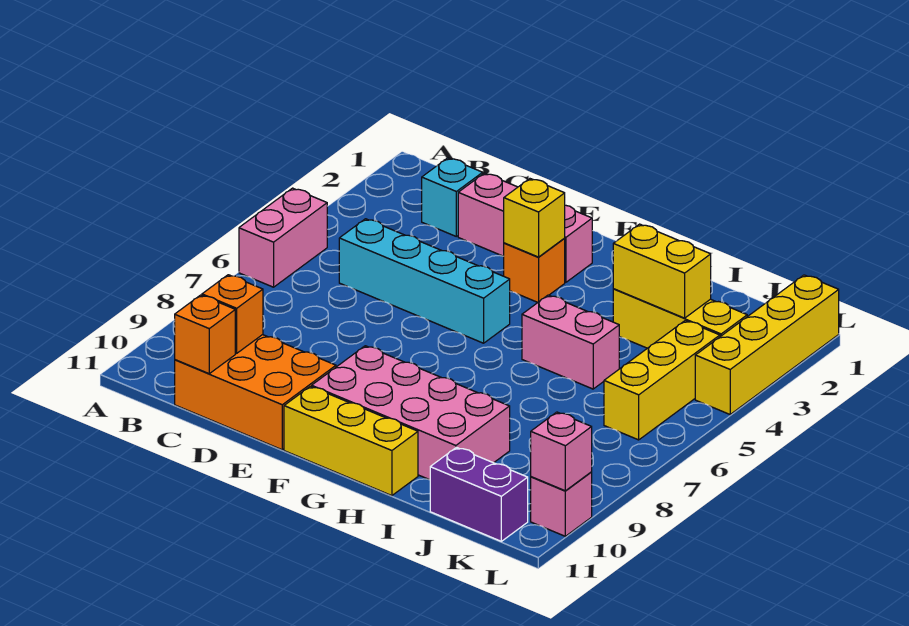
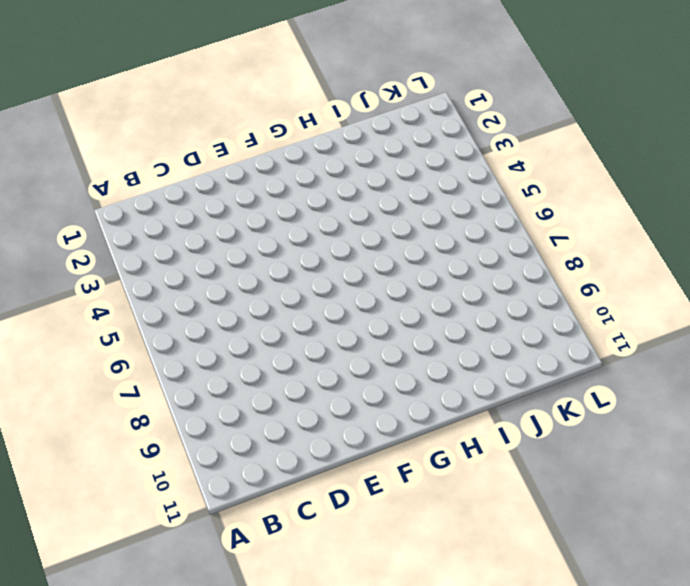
none -> pink 1x2 brick [239,188,327,287]
none -> cyan 1x1 brick [422,158,483,236]
none -> cyan 1x4 brick [339,219,510,343]

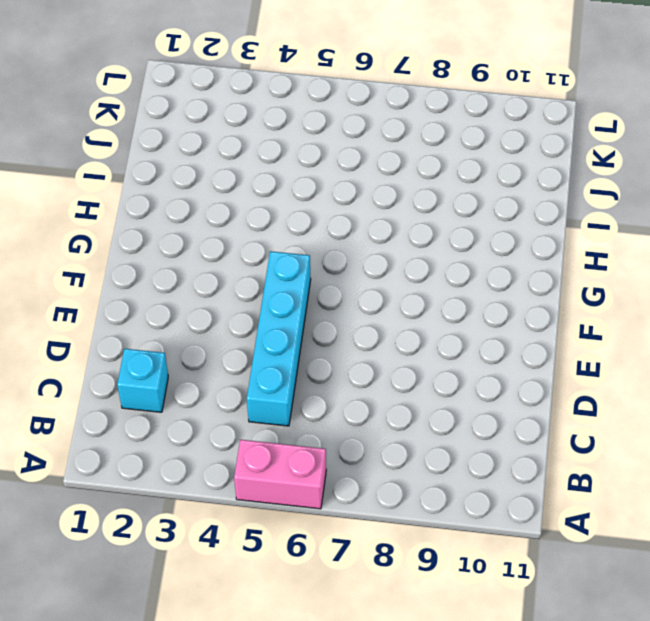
none -> orange 2x3 brick [175,335,336,450]
none -> pink 1x3 brick [458,173,592,282]
none -> orange 1x1 brick [504,239,565,303]

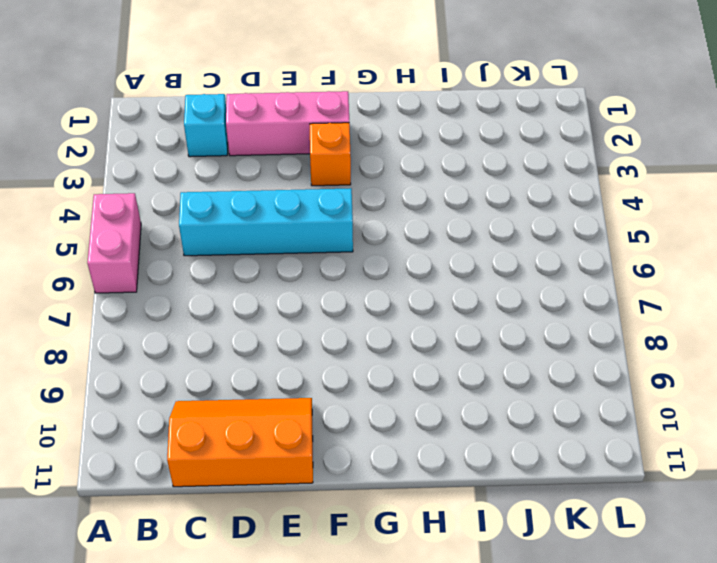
orange 2x3 slope [167,398,313,487] -> orange 2x3 brick [175,335,336,450]
none -> pink 2x4 brick [312,346,510,480]
none -> yellow 1x3 brick [284,386,418,496]
none -> pink 1x2 brick [522,295,619,389]

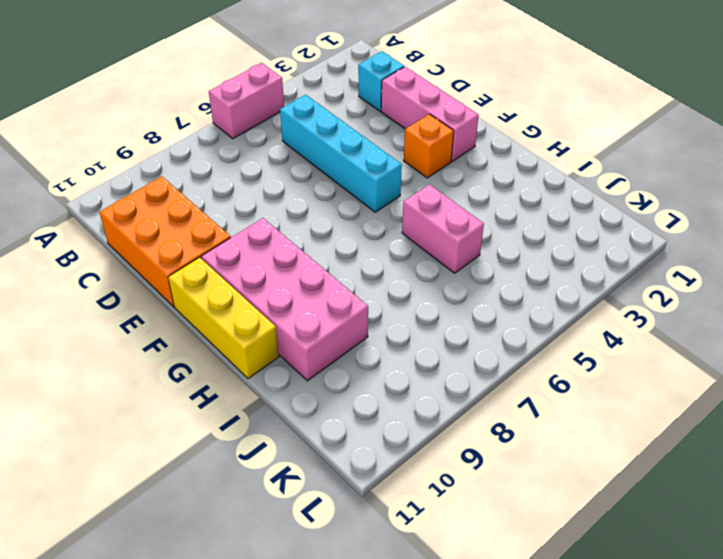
none -> yellow 1x3 brick [613,289,747,348]
none -> purple 1x2 brick [430,447,528,541]
none -> yellow 1x3 brick [604,321,720,440]

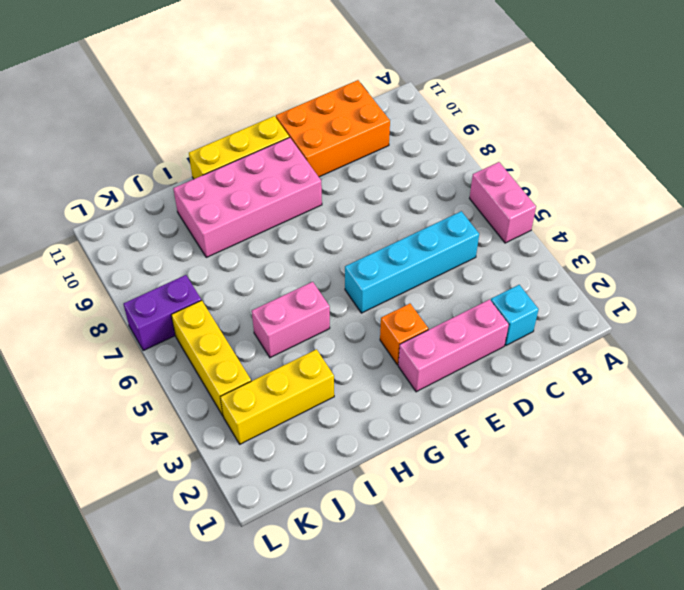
purple 1x2 brick [124,275,201,351] -> purple 1x2 brick moved to [430,447,528,541]
none -> yellow 1x4 brick [695,275,839,414]
none -> pink 1x1 brick [531,472,592,536]
none -> orange 1x1 brick [202,275,263,353]

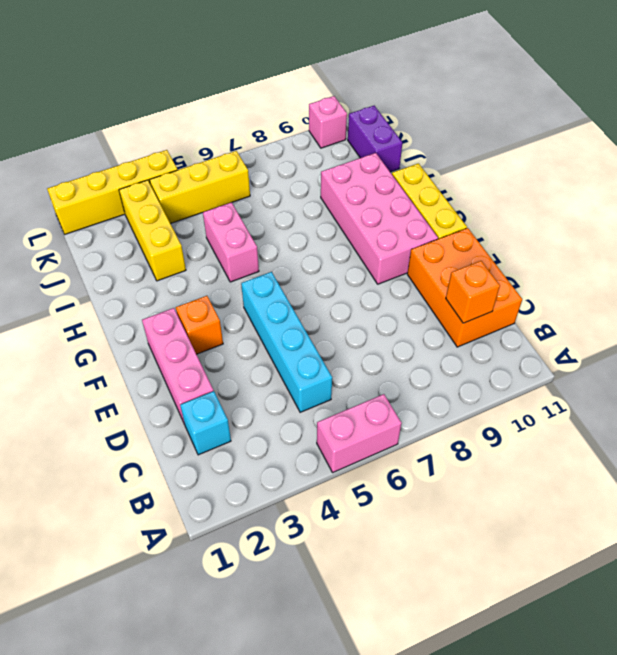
none -> orange 1x1 brick [175,295,235,374]
none -> yellow 1x1 brick [504,179,565,257]
none -> yellow 1x2 brick [613,224,711,318]

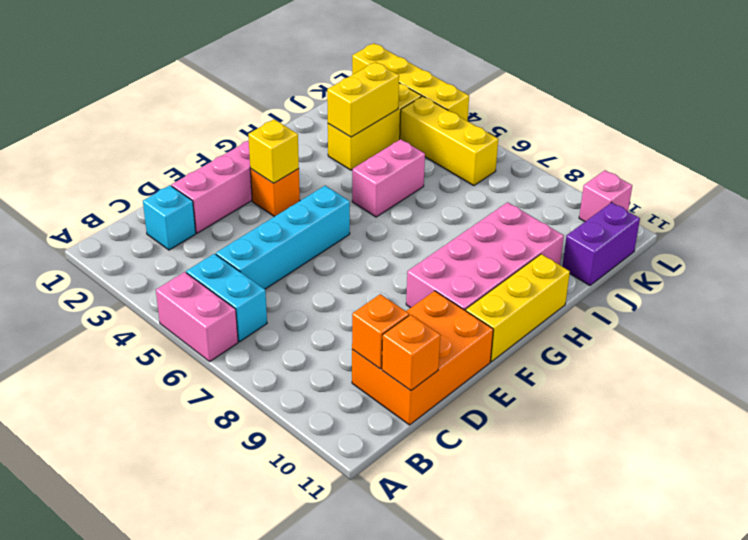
cyan 1x2 brick [186,254,267,342] -> none
none -> pink 1x1 brick [531,412,592,491]

